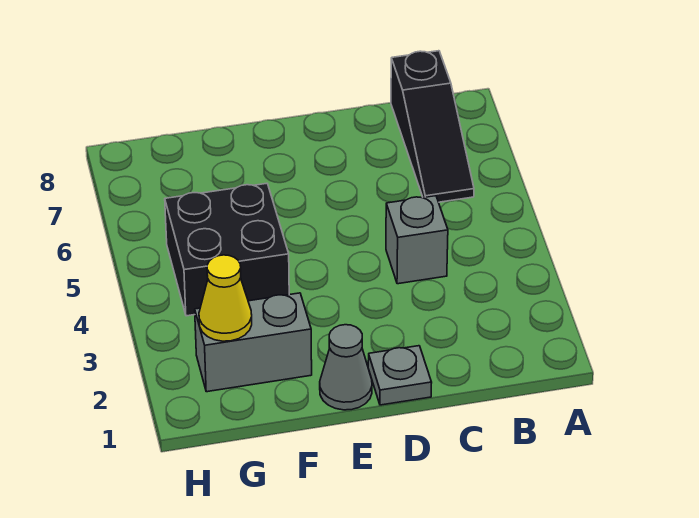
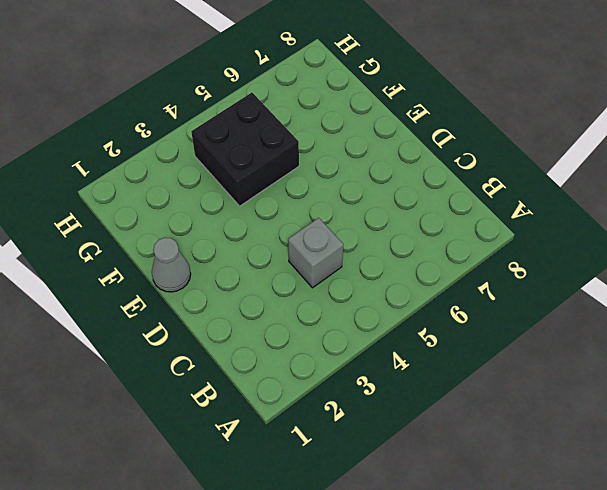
none -> black 1x3 slope [391,51,474,202]
none -> grey 1x1 plate [368,346,432,405]

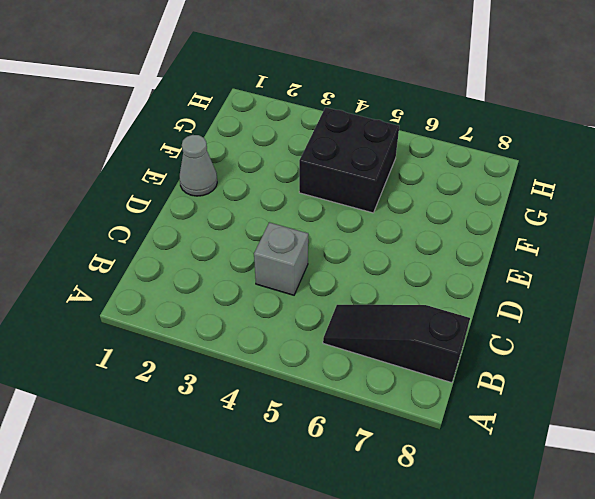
none -> grey 1x1 plate [368,346,432,405]
none -> grey 1x2 brick [195,293,312,392]

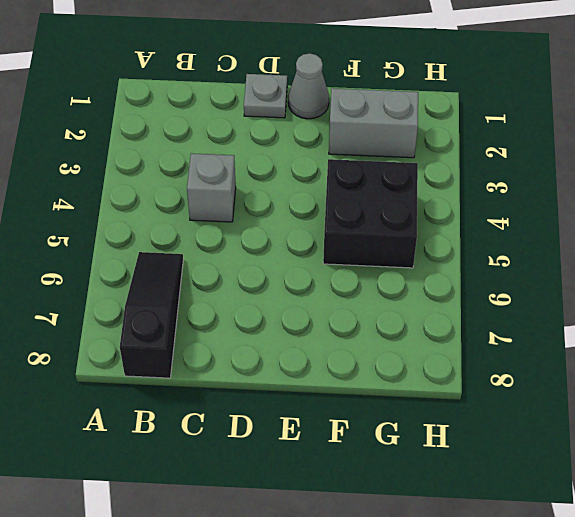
none -> yellow 1x1 cone [199,255,252,341]

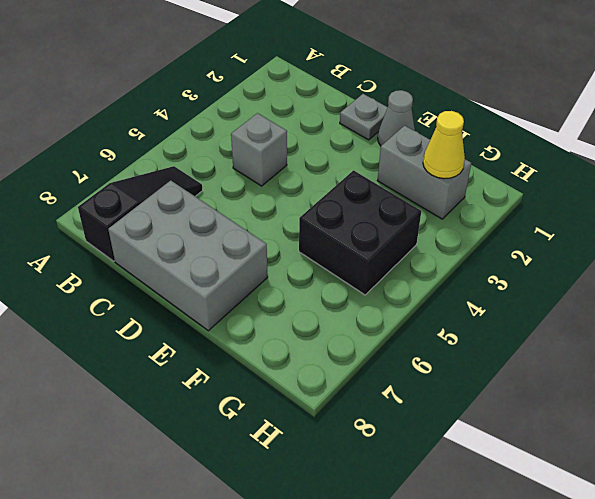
grey 2x3 brick [108,180,268,331] -> none

